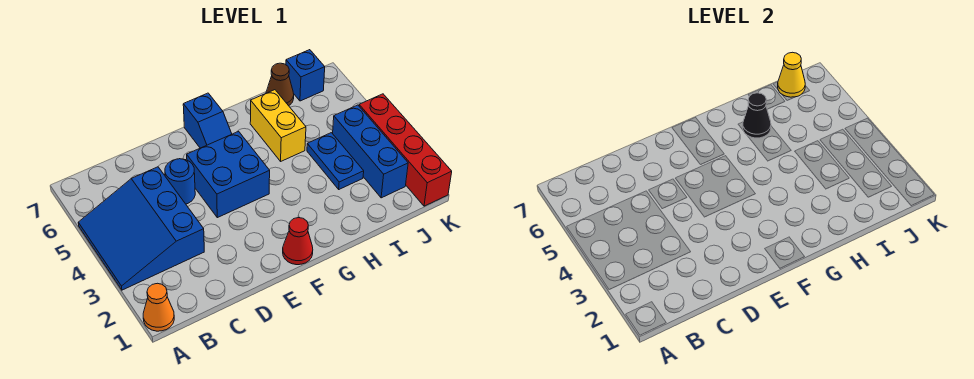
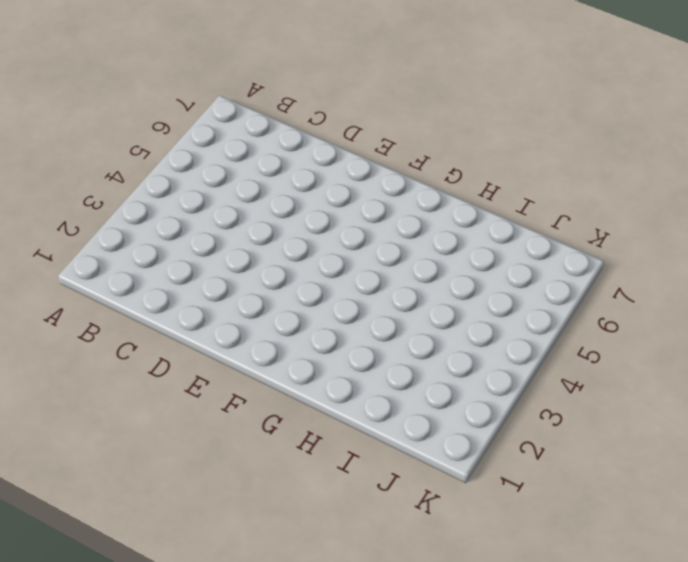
none -> orange 1x1 cone [143,283,174,331]
none -> blue 3x3 slope [78,167,204,290]
none -> blue 1x1 round brick [165,159,195,204]

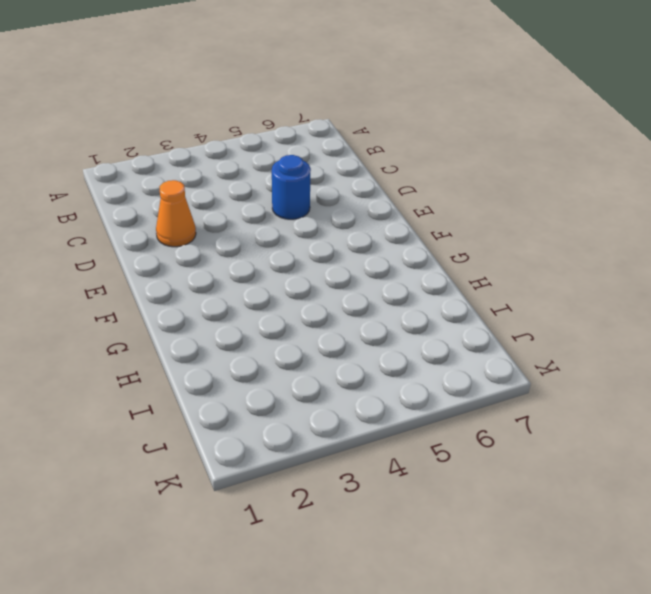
orange 1x1 cone [156,180,196,247] -> orange 1x1 cone moved to [143,283,174,331]
none -> blue 3x3 slope [78,167,204,290]
none -> blue 2x2 brick [187,131,270,218]
none -> red 1x1 cone [283,218,313,265]

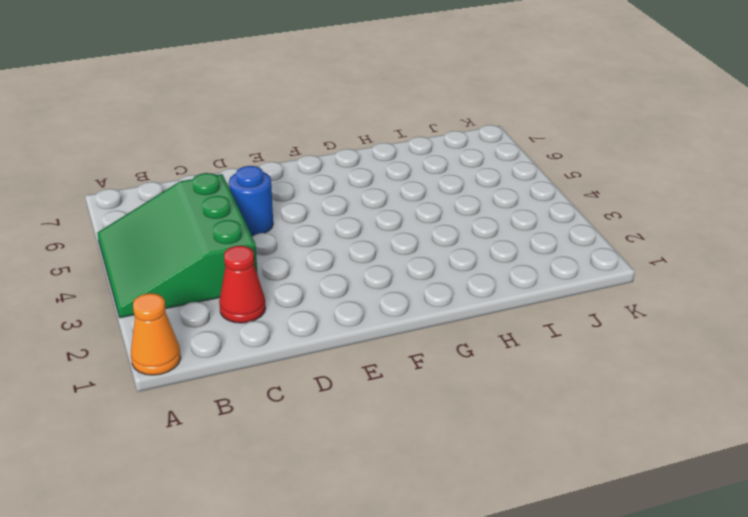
green 3x3 slope [97,173,258,318] -> blue 3x3 slope [78,167,204,290]
red 1x1 cone [219,246,266,323] -> red 1x1 cone moved to [283,218,313,265]
none -> blue 2x2 brick [187,131,270,218]
none -> blue 1x2 slope [183,93,232,148]
none -> yellow 1x2 brick [250,90,306,161]

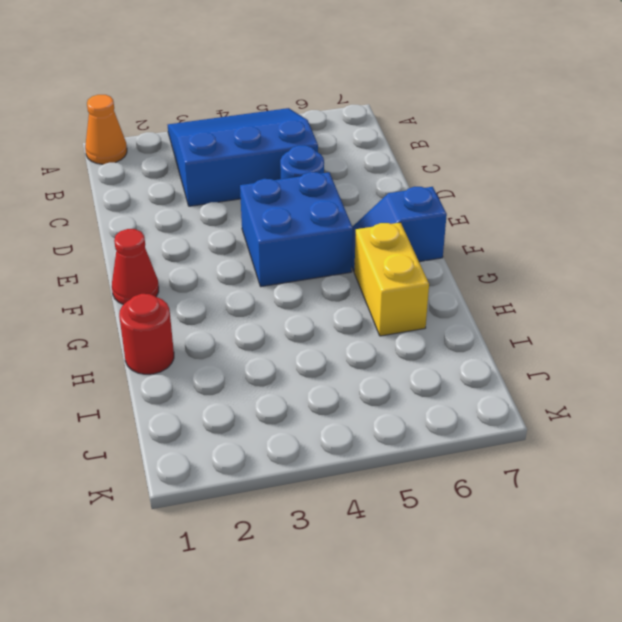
yellow 1x2 brick [354,222,429,336] -> yellow 1x2 brick turned to [250,90,306,161]
red 1x1 round brick [119,294,174,374] -> none
none -> blue 1x2 plate [307,133,364,189]
none -> brown 1x1 cone [266,63,294,106]
none -> blue 1x3 brick [333,105,408,198]

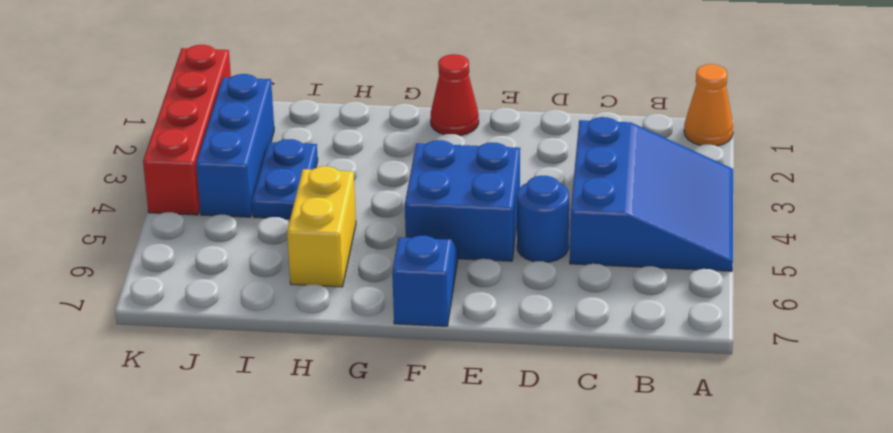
none -> brown 1x1 cone [266,63,294,106]
none -> blue 1x1 brick [286,50,325,101]
none -> black 1x1 cone [743,93,771,138]

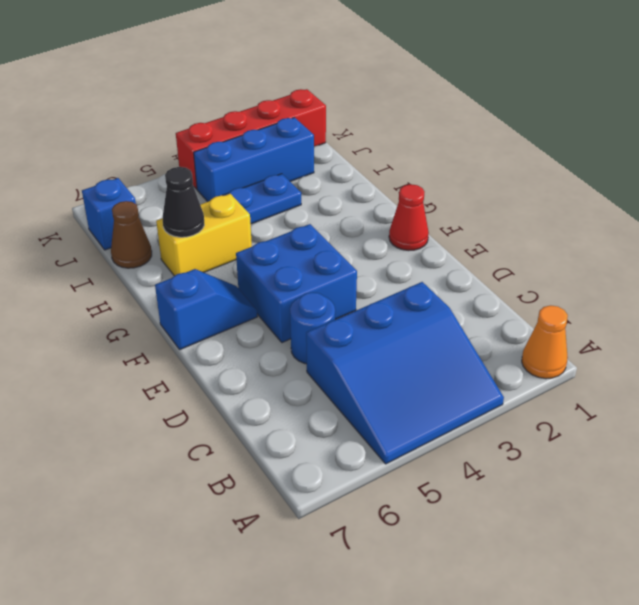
none -> yellow 1x1 cone [778,52,805,97]

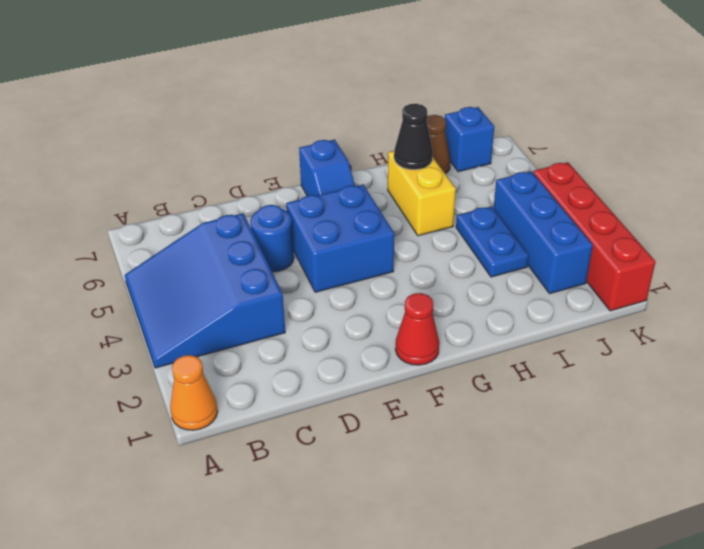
none -> yellow 1x1 cone [778,52,805,97]

